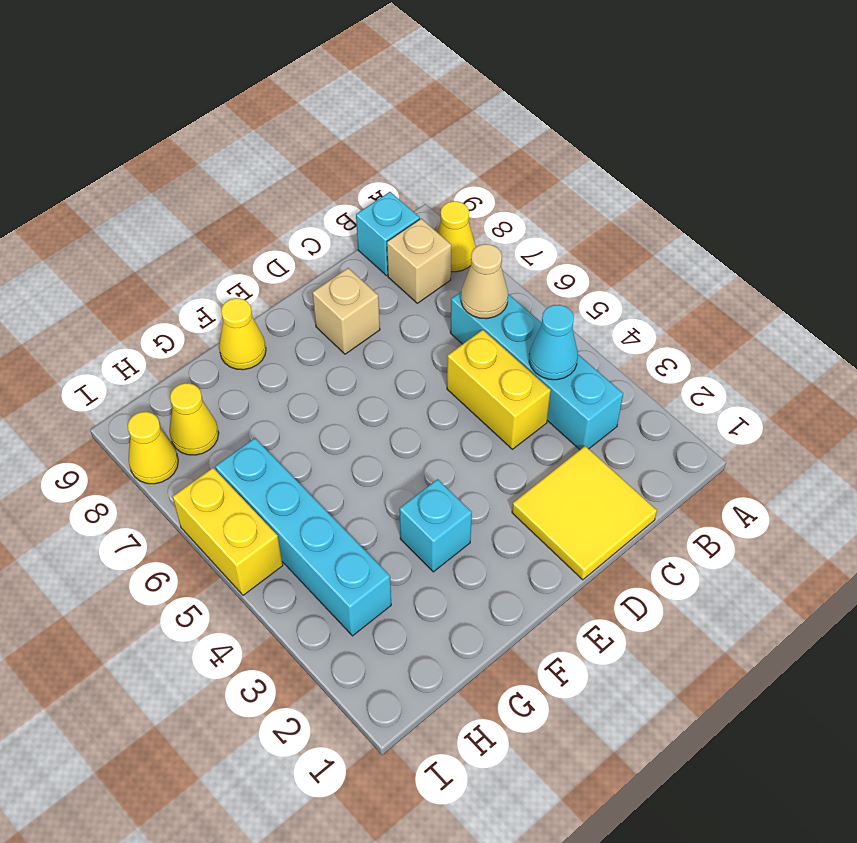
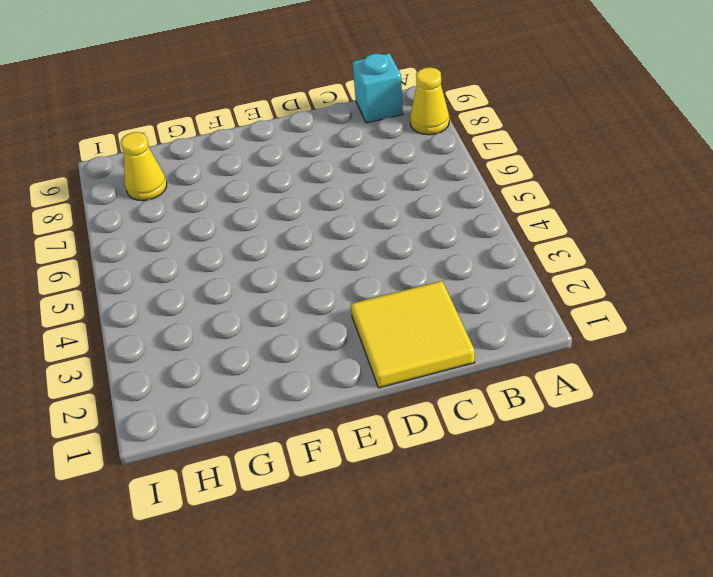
none -> cyan 1x4 brick [450,292,623,450]
none -> tan 1x1 brick [387,219,451,303]
none -> yellow 1x2 brick [447,330,551,449]

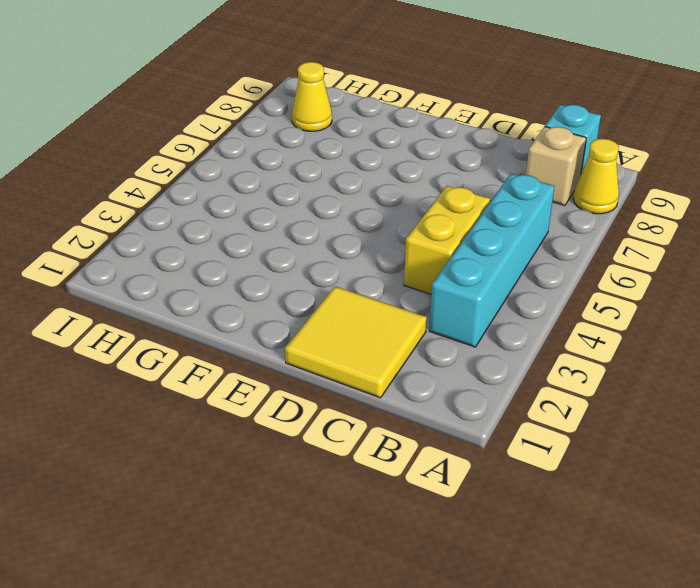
none -> tan 1x1 brick [312,268,380,354]
none -> cyan 1x1 brick [399,479,472,572]
none -> yellow 1x1 cone [219,298,266,370]

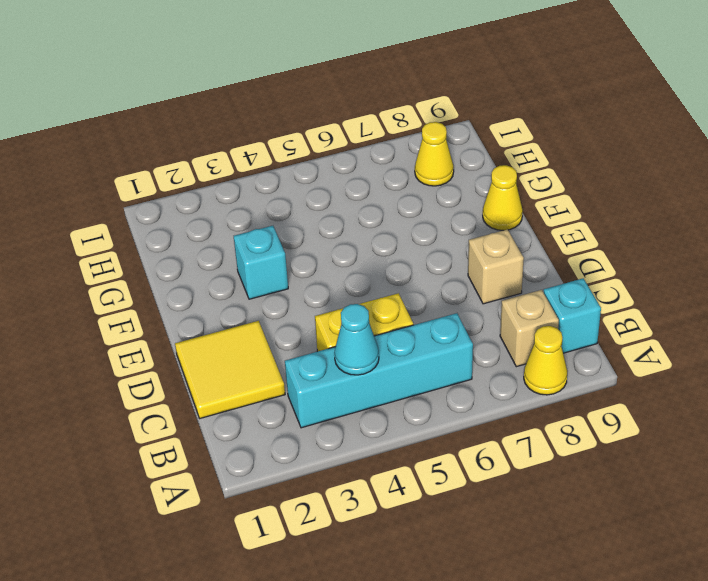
none -> cyan 1x4 brick [215,438,391,636]
none -> yellow 1x2 brick [172,468,283,595]
none -> yellow 1x1 cone [128,412,178,484]

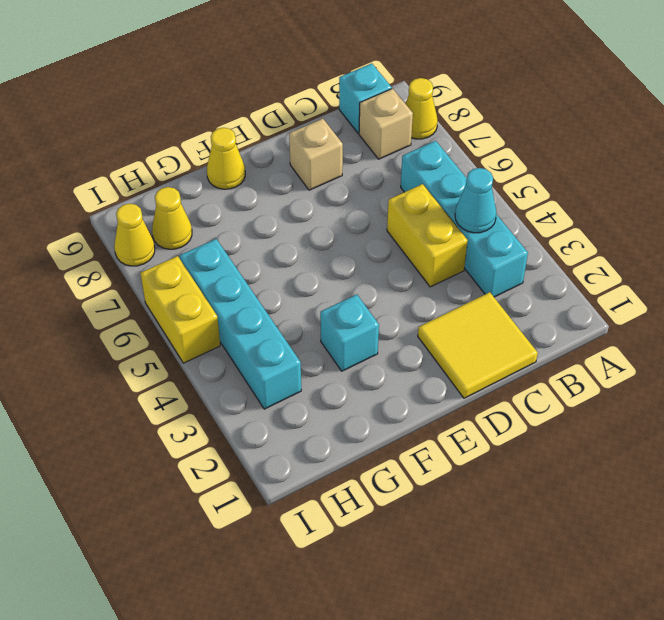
none -> tan 1x1 cone [461,244,508,319]

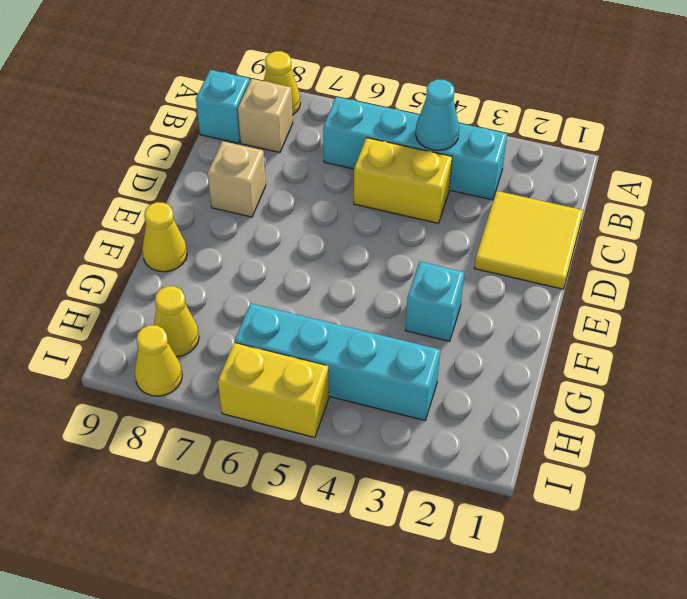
none -> tan 1x1 cone [461,244,508,319]

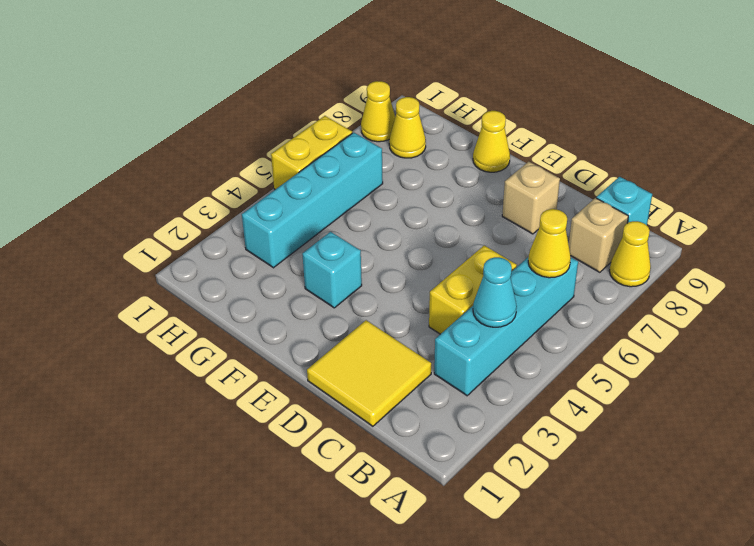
yellow 1x1 cone [528,209,571,278] -> tan 1x1 cone [461,244,508,319]

